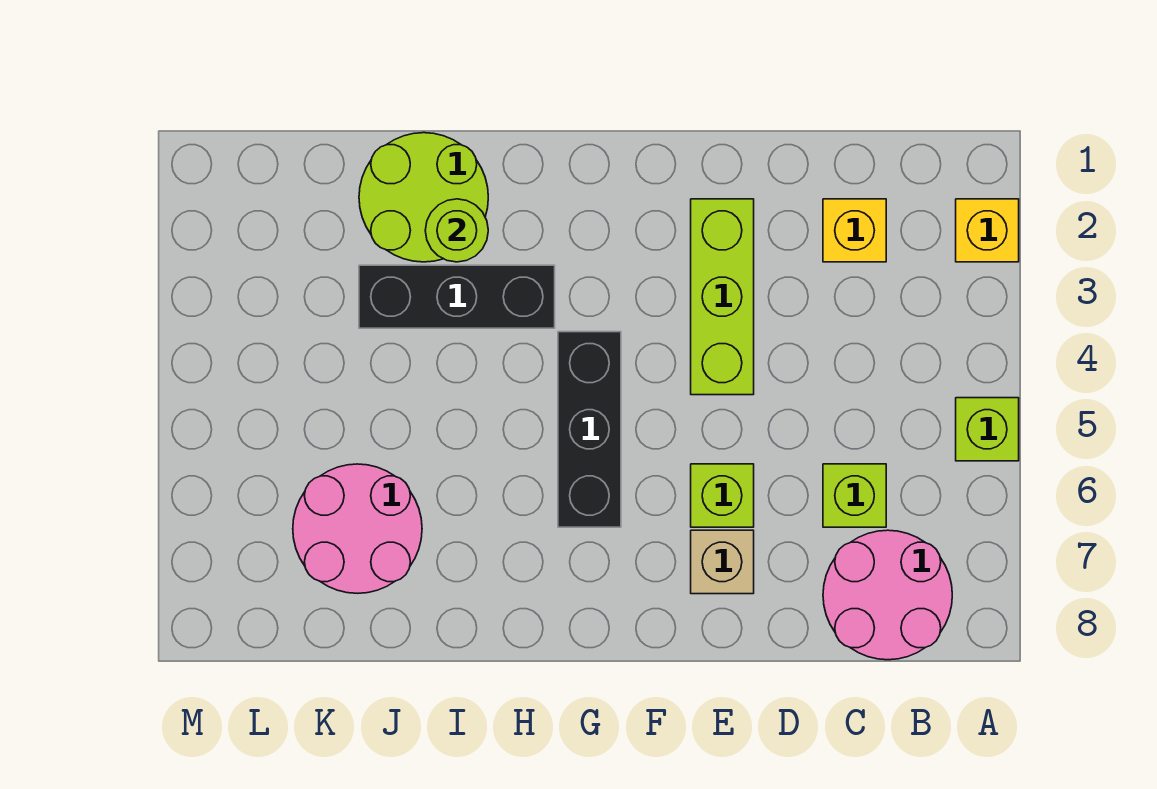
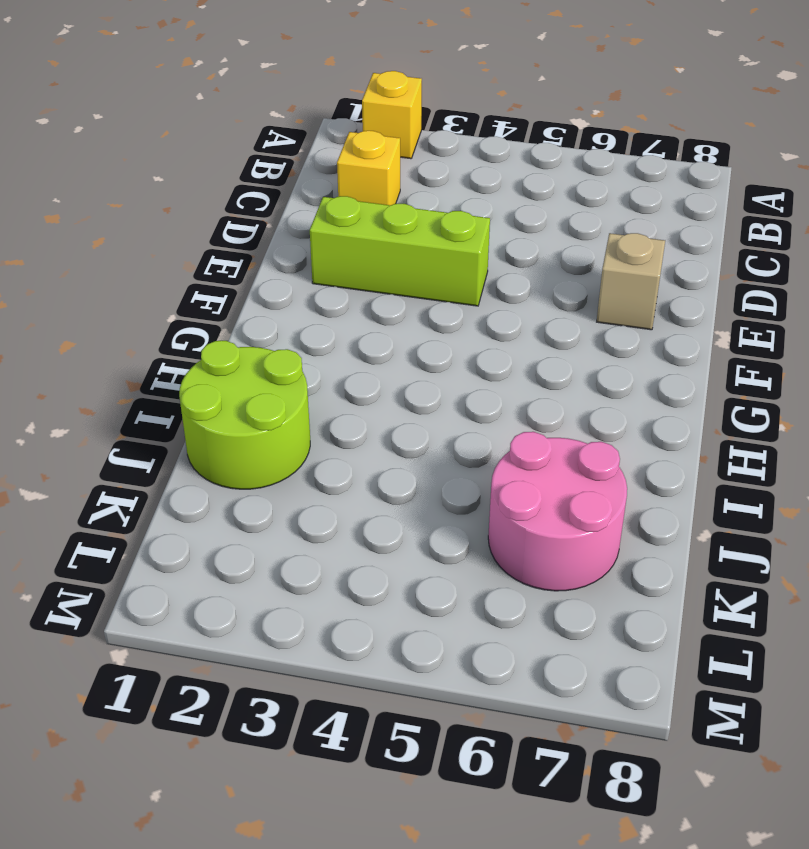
none -> lime 1x1 brick [956,398,1019,461]
none -> pink 2x2 round brick [823,530,952,660]
none -> lime 1x1 brick [823,464,886,527]

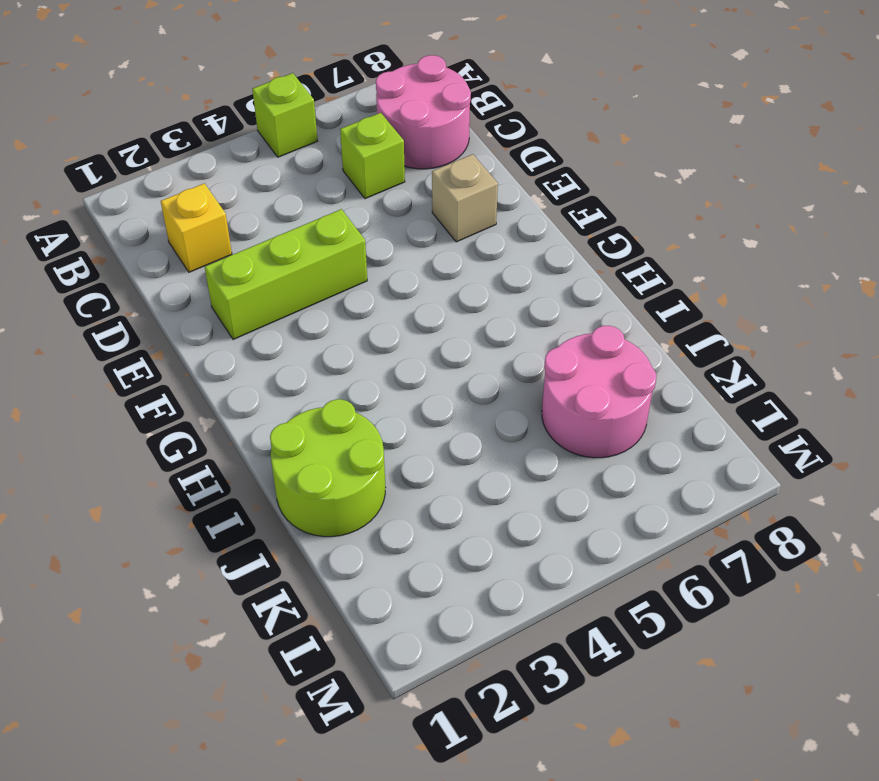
none -> yellow 1x1 brick [956,199,1019,262]
none -> lime 1x1 brick [691,464,754,527]
none -> black 1x3 brick [558,332,621,527]

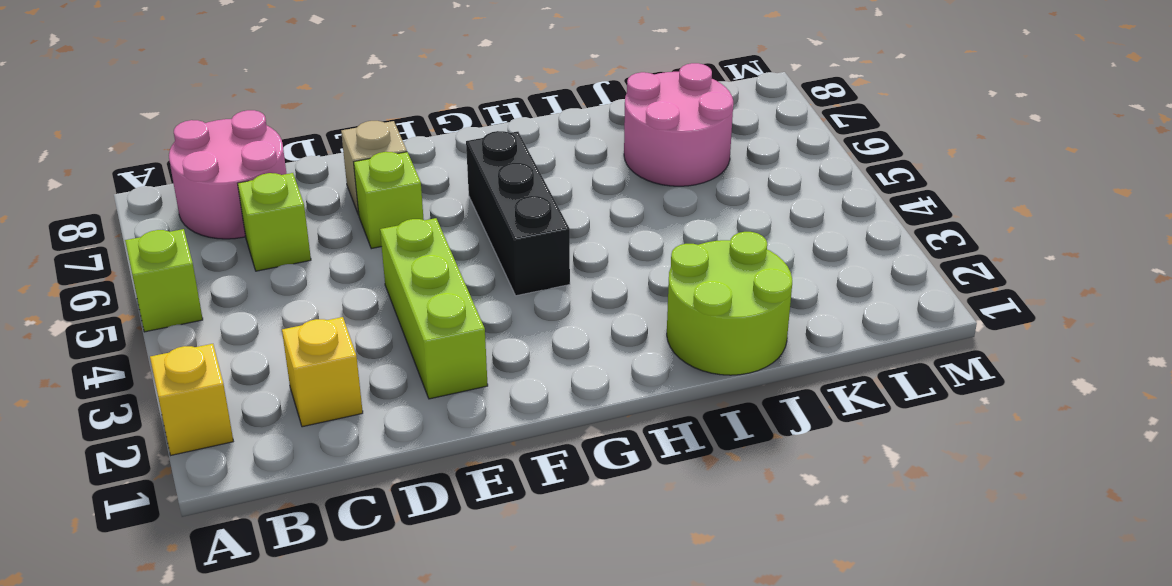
none -> black 1x3 brick [359,265,555,328]
none -> lime 1x1 round brick [425,199,488,262]

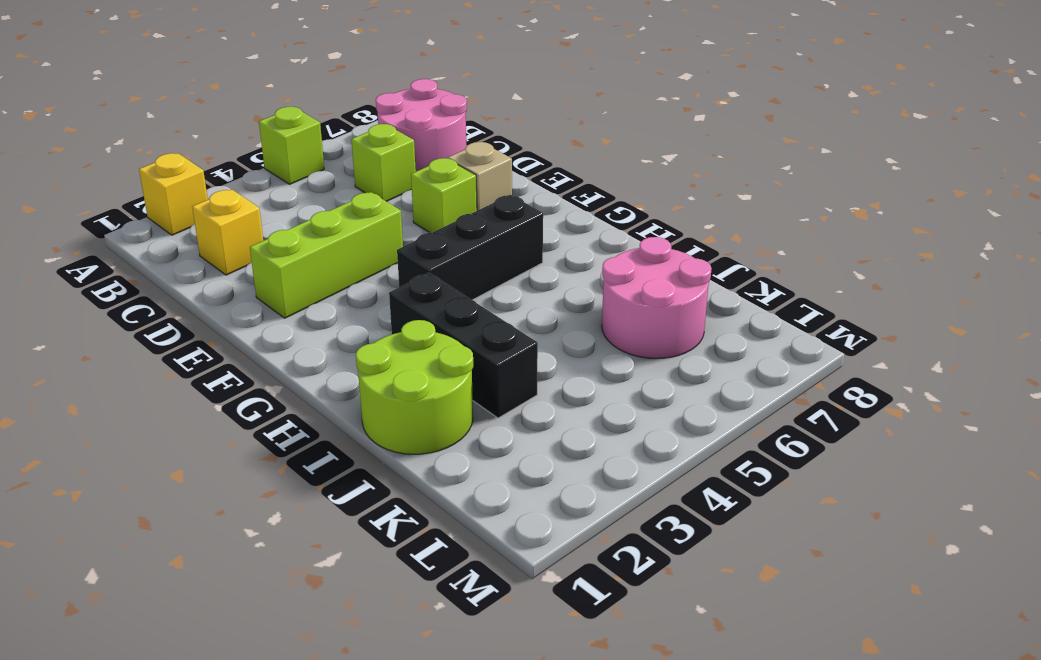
none -> lime 1x1 round brick [425,199,488,262]

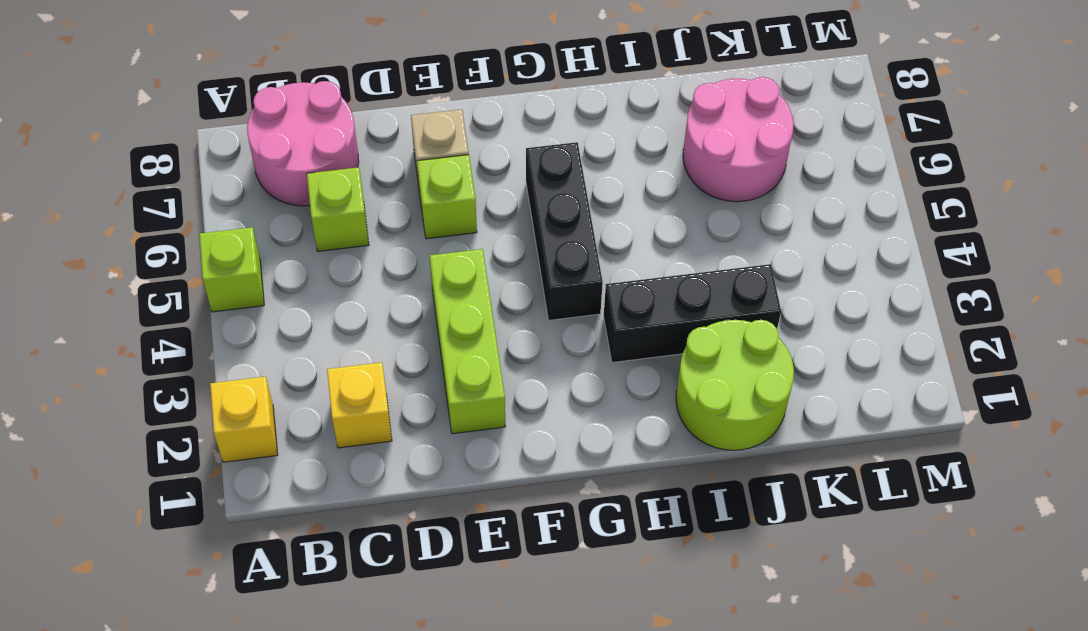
none -> lime 1x1 round brick [425,199,488,262]

